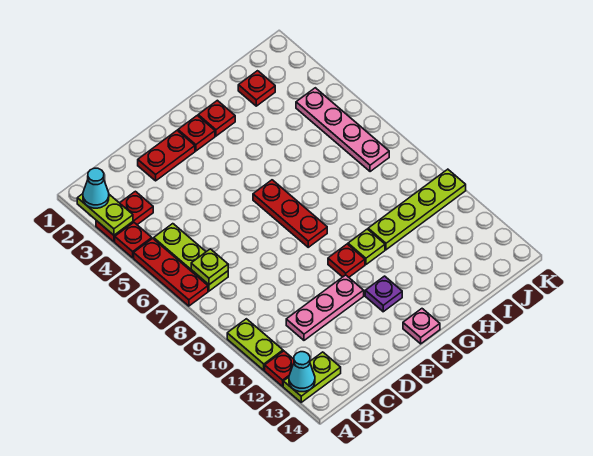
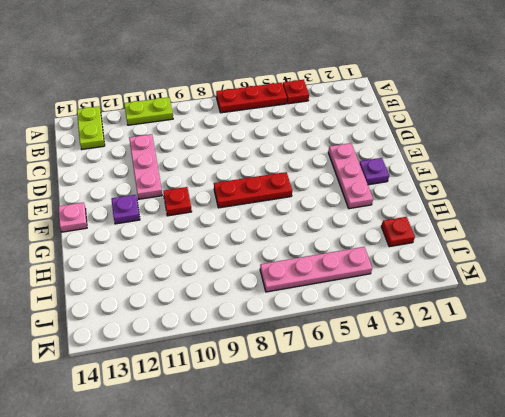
pink 1x3 plate [328,143,373,209] -> none
purple 1x1 plate [359,158,389,185] -> red 1x1 plate [178,116,215,151]
none -> red 1x2 plate [96,191,153,242]
none -> red 1x1 plate [265,351,294,386]
none -> lime 1x3 plate [154,224,228,291]

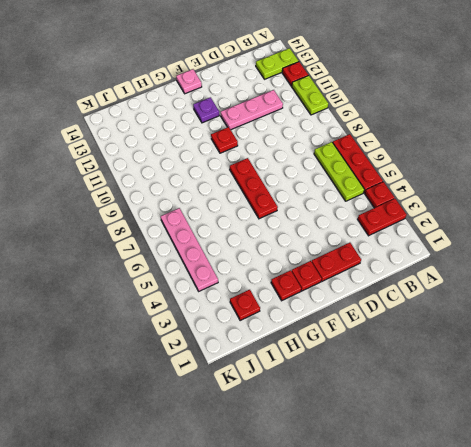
none -> lime 1x1 plate [348,229,385,265]
none -> lime 1x4 plate [368,169,466,250]
none -> lime 1x2 plate [77,194,133,235]

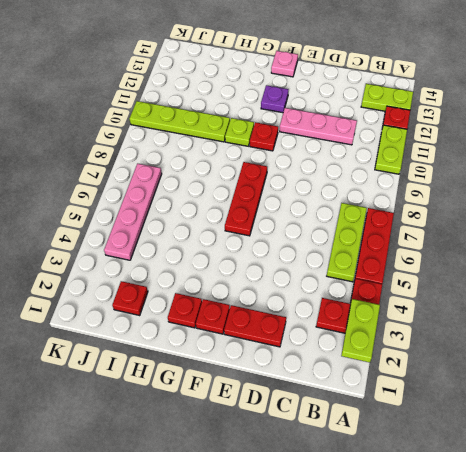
none -> cyan 1x1 cone [289,352,315,392]
none -> lime 1x1 plate [191,249,228,284]
none -> cyan 1x1 cone [83,168,109,208]

